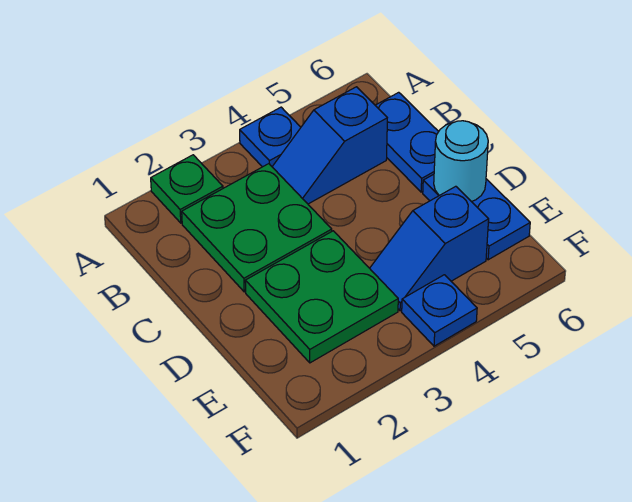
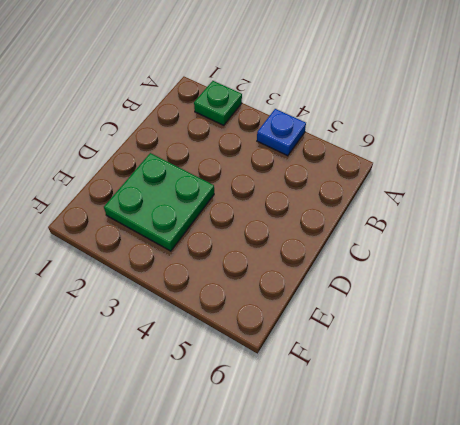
none -> green 2x2 plate [182,164,332,292]
none -> blue 1x2 slope [272,87,387,204]

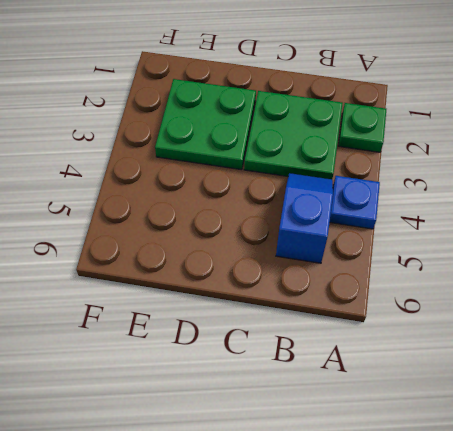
none -> blue 1x2 plate [375,92,439,192]
none -> blue 1x2 plate [423,174,530,260]

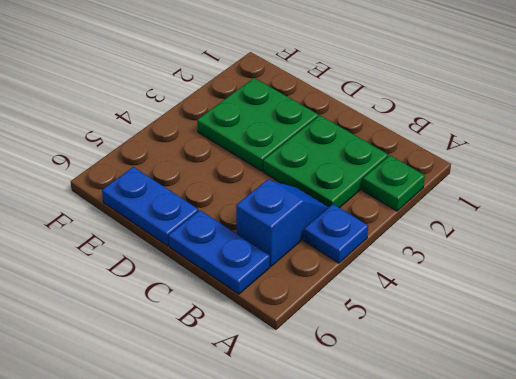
none -> blue 1x2 slope [370,186,489,311]
none -> blue 1x1 plate [402,275,477,346]

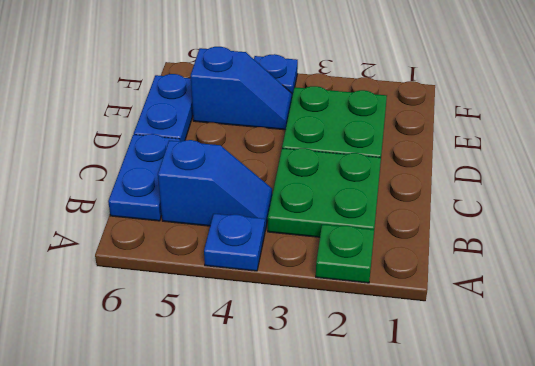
none -> cyan 1x1 round brick [434,121,488,202]

